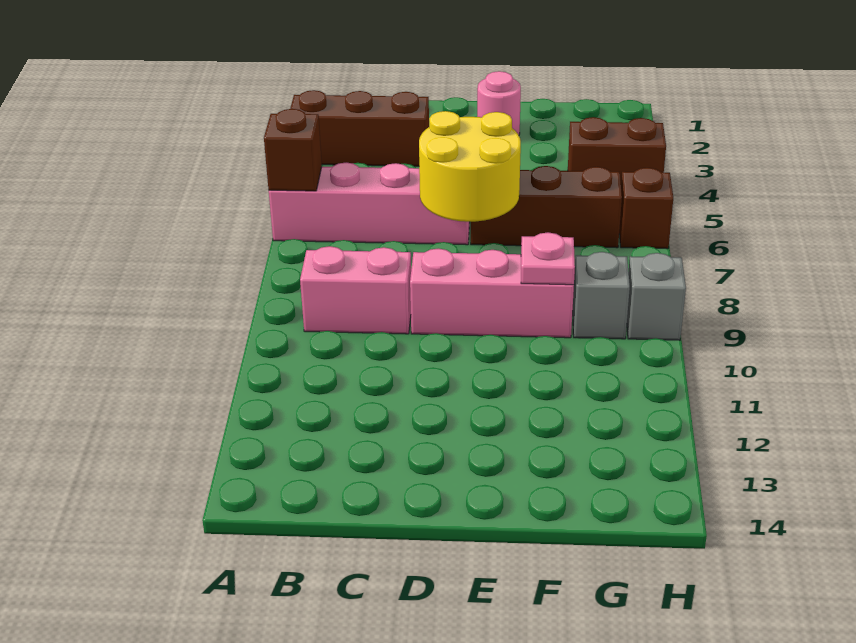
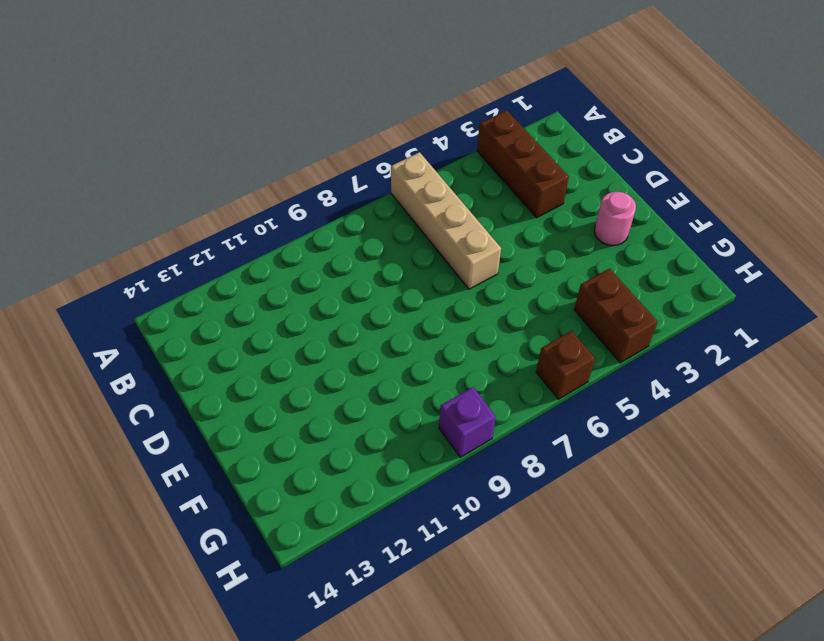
tan 1x4 brick [391,152,501,289] -> pink 1x4 brick [269,163,470,245]
purple 1x1 brick [439,387,496,457] -> grey 1x1 brick [627,253,686,340]
none -> pink 1x2 brick [300,246,411,334]
none -> pink 1x3 brick [410,248,574,338]
none -> brown 1x3 brick [471,166,622,248]

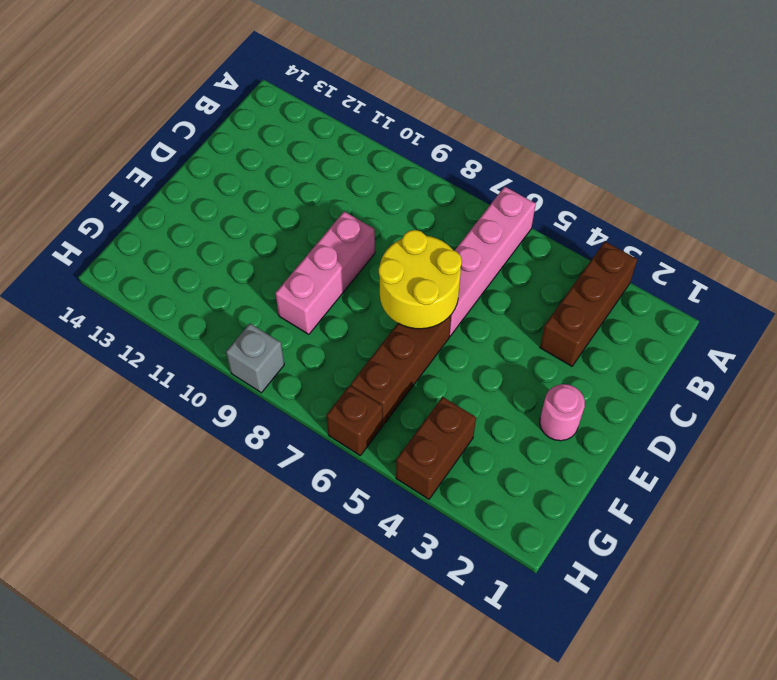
none -> pink 1x2 brick [300,246,411,334]
none -> grey 1x1 brick [573,252,630,339]
none -> brown 1x1 brick [264,109,322,191]

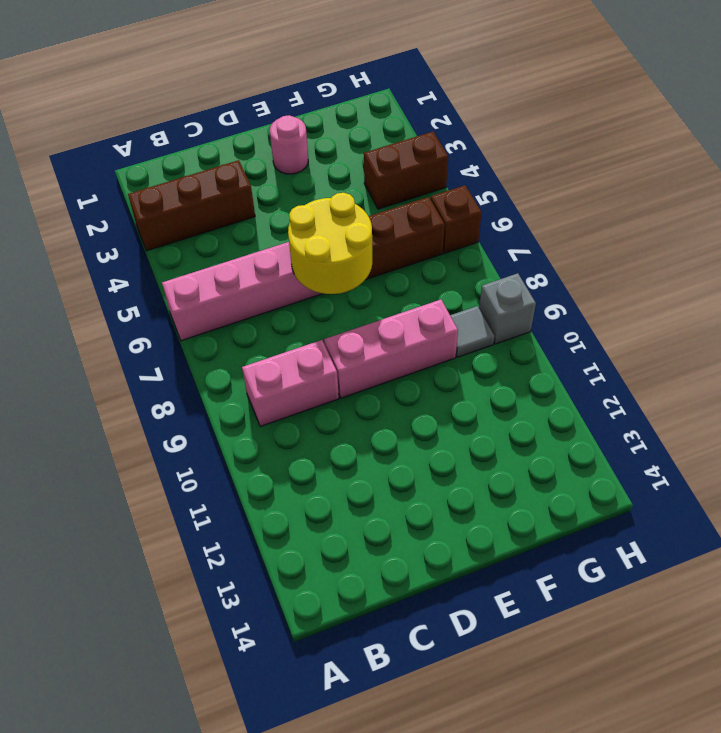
grey 1x1 tile [450,306,494,357] -> grey 1x1 brick [573,252,630,339]
none -> brown 1x1 brick [264,109,322,191]
none -> pink 1x1 plate [521,232,575,285]

